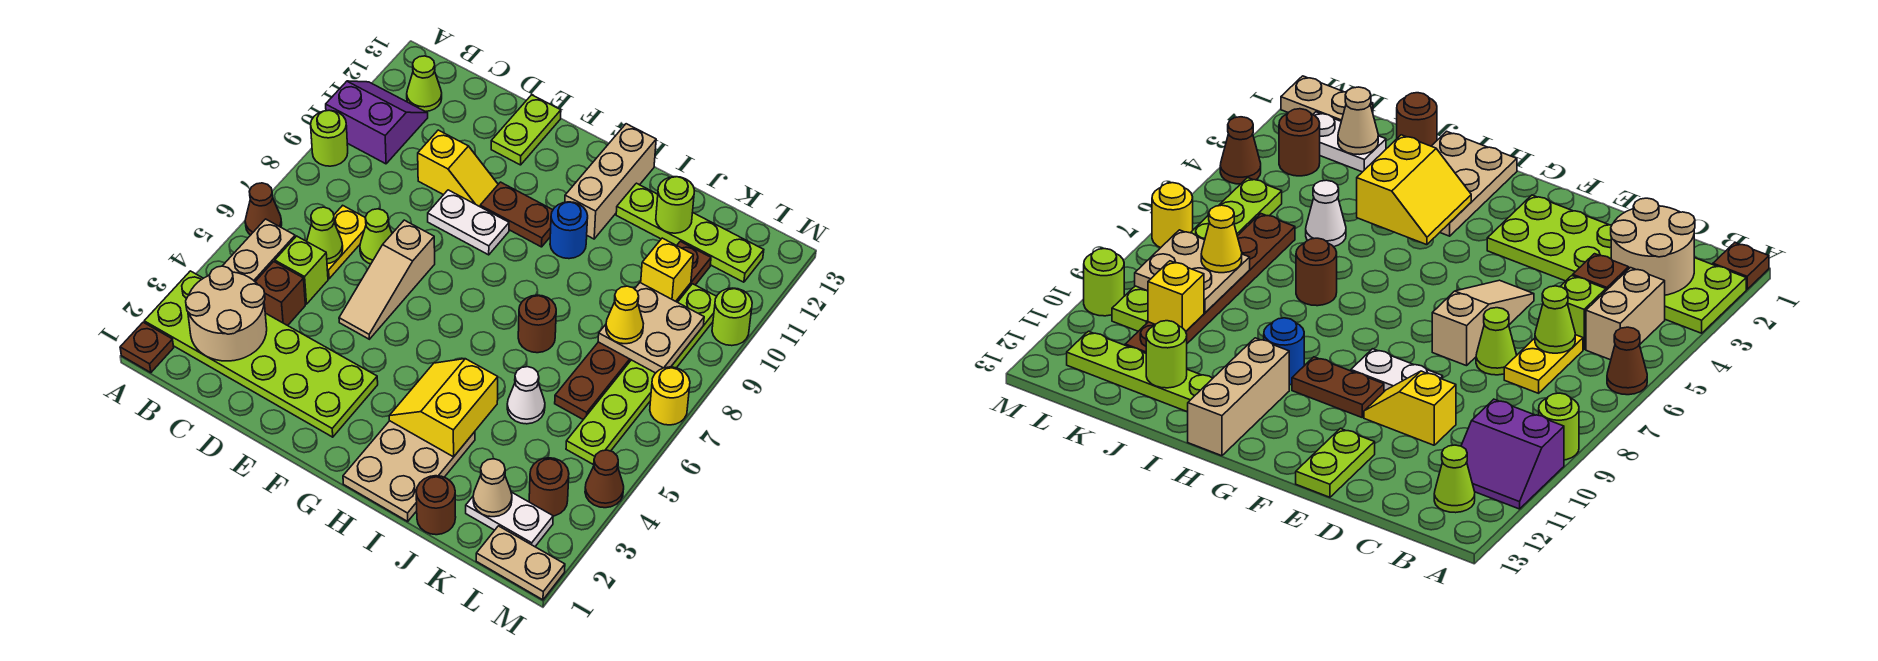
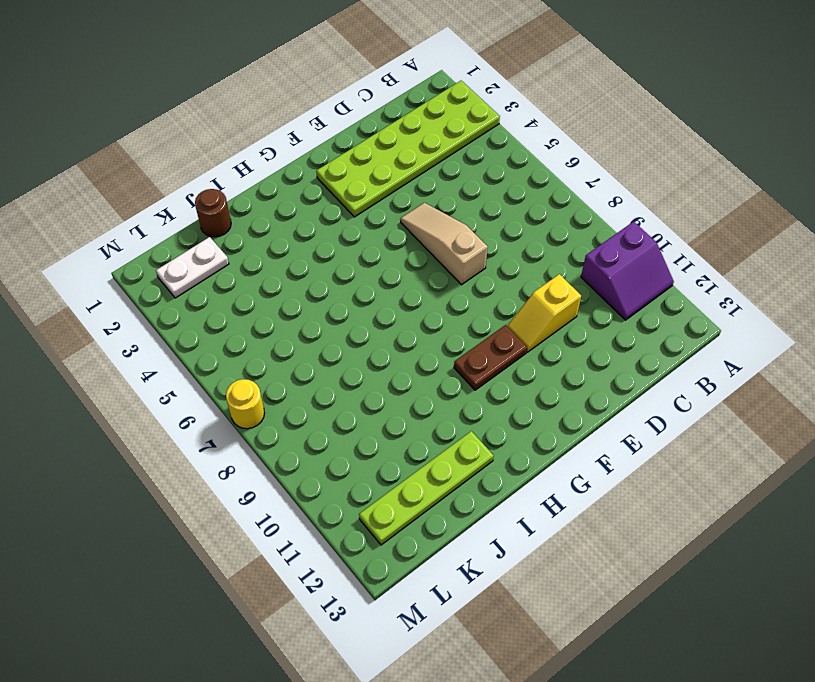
none -> brown 1x1 plate [120,322,174,373]
none -> brown 1x1 cone [245,183,282,235]
none -> lime 1x1 round brick [311,110,348,166]
none -> tan 1x2 brick [223,219,295,281]

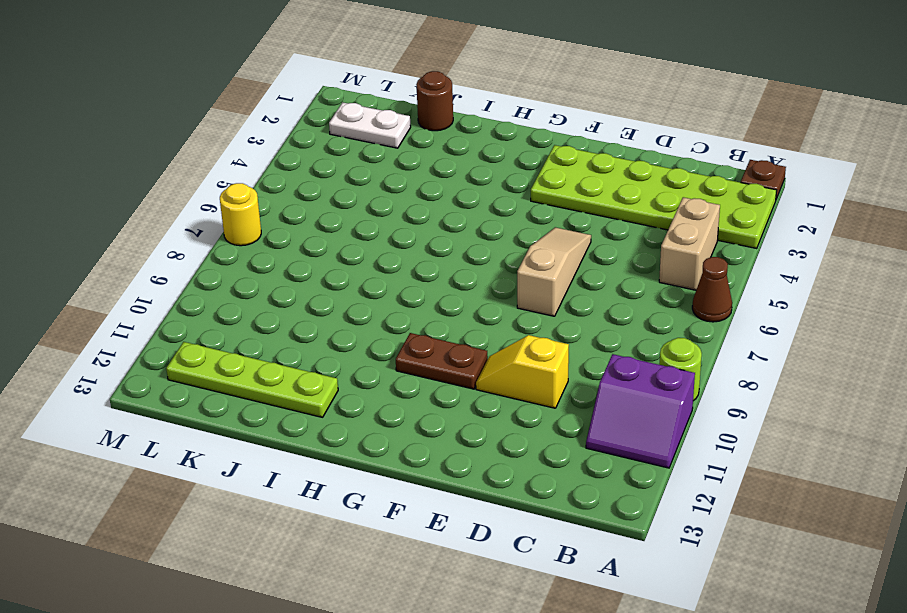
none -> lime 1x1 cone [407,56,442,112]
none -> brown 1x1 brick [255,261,305,326]
none -> lime 1x1 brick [275,236,328,304]
none -> yellow 1x2 plate [327,205,366,279]

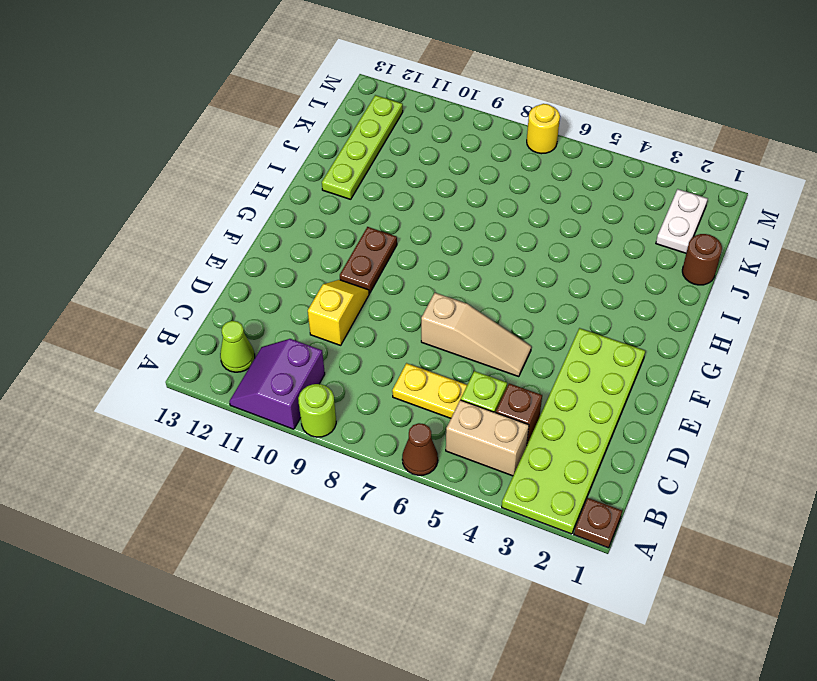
none -> lime 1x1 cone [360,209,392,264]
none -> white 1x2 plate [428,190,509,255]
none -> lime 1x2 plate [491,95,561,165]
none -> tan 2x3 plate [343,421,475,521]

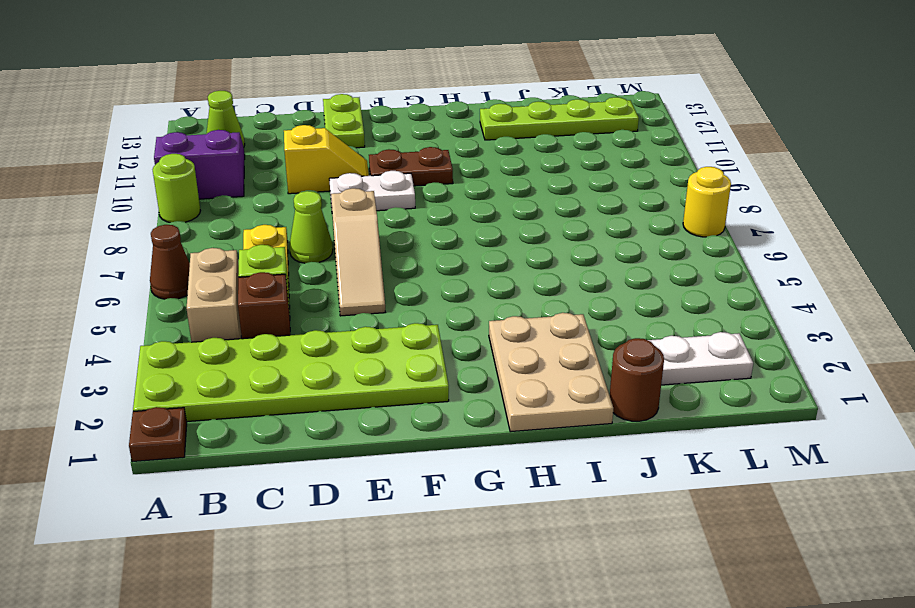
none -> blue 1x1 round brick [550,202,588,259]
none -> tan 1x3 brick [565,124,656,239]
none -> brown 1x1 round brick [518,295,556,353]
none -> white 1x1 cone [507,367,545,424]

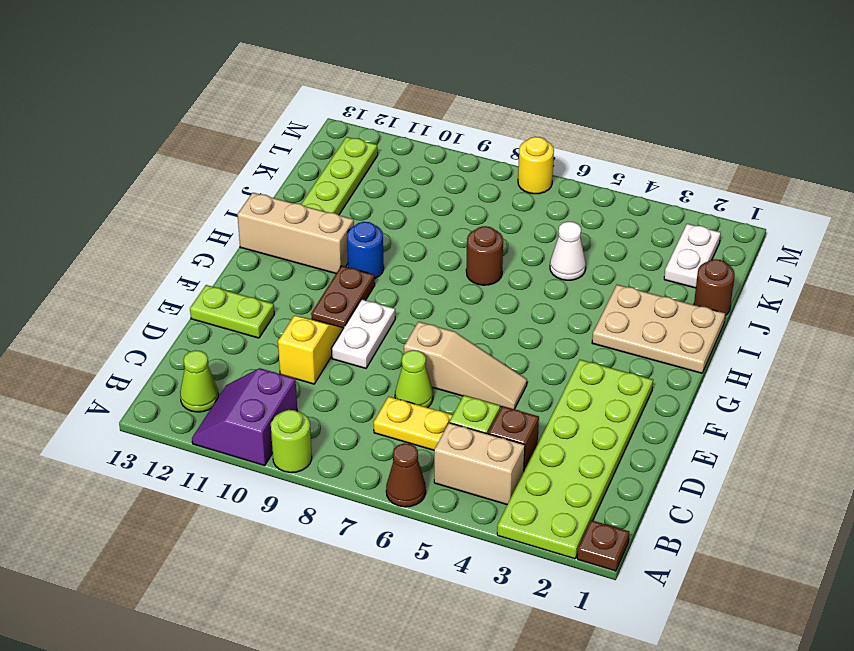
none -> brown 1x6 plate [555,241,711,420]
none -> tan 1x2 plate [476,526,565,600]
none -> brown 1x1 round brick [529,458,569,516]
none -> lime 1x6 plate [566,284,717,465]

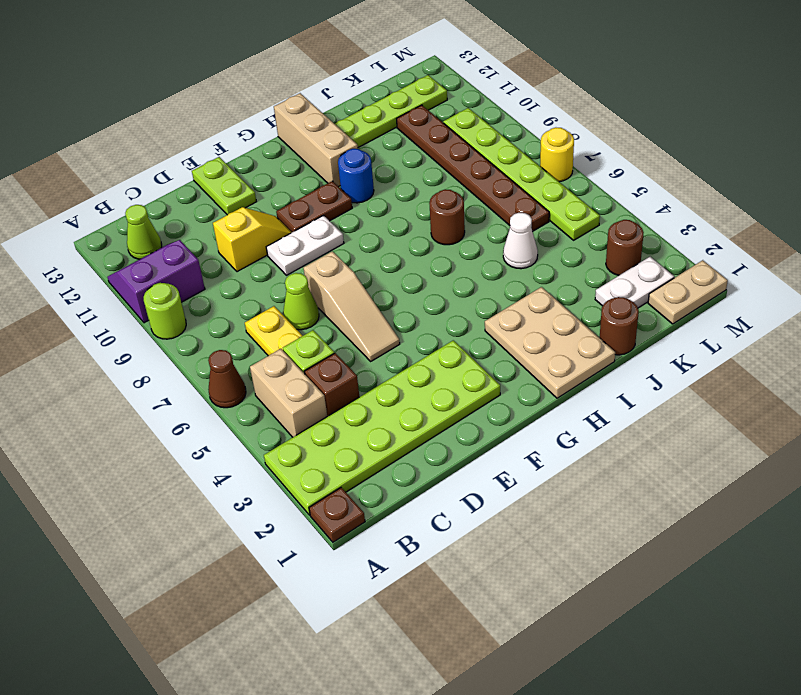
none -> brown 1x1 cone [585,450,624,508]
none -> lime 1x1 round brick [712,288,752,346]
none -> tan 2x2 round brick [186,266,267,361]
none -> lime 1x1 cone [307,207,343,264]

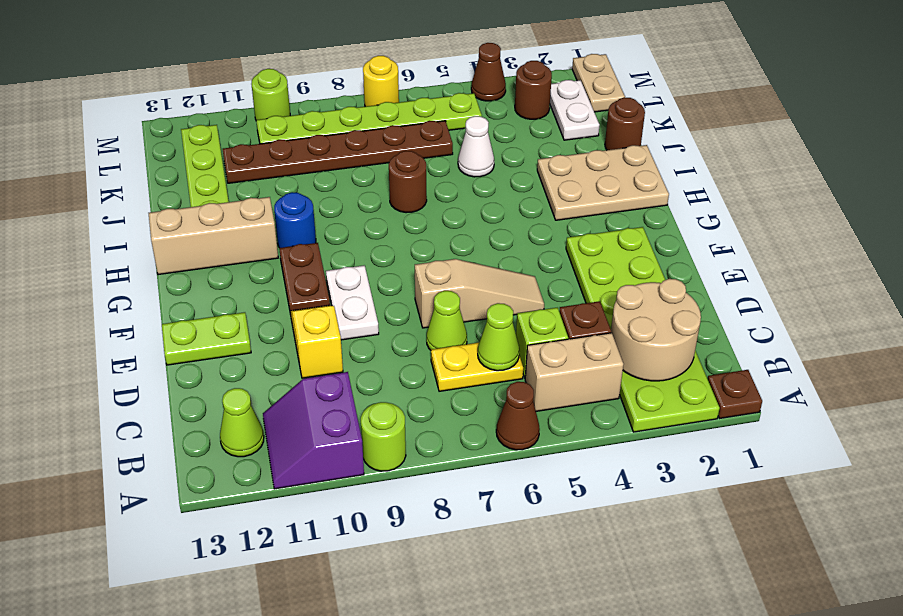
none -> yellow 2x2 slope [389,359,498,457]
none -> lime 1x1 round brick [656,177,695,233]
none -> tan 1x1 cone [473,459,512,517]
none -> tan 2x2 plate [598,283,704,373]

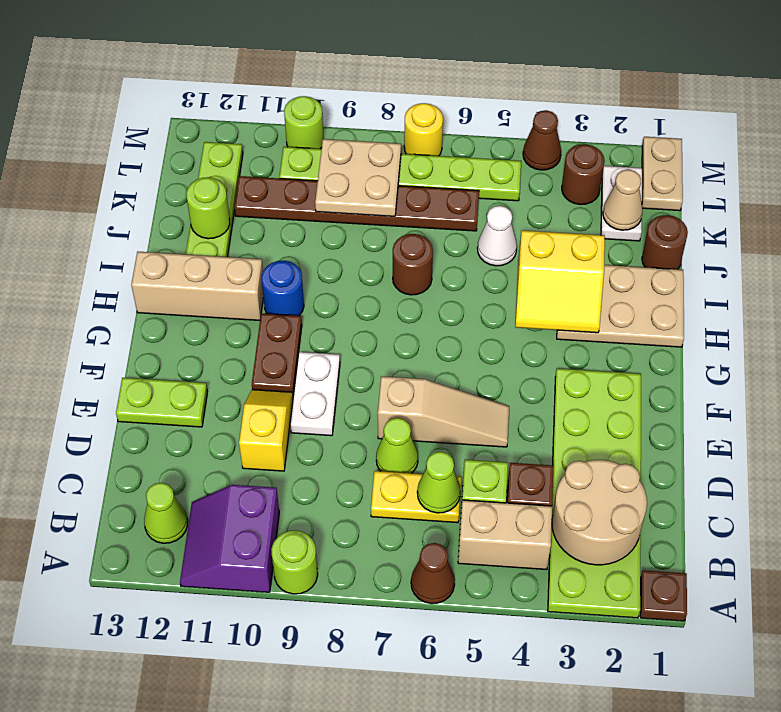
none -> yellow 1x1 brick [641,238,693,301]
none -> yellow 1x1 cone [606,286,644,344]

